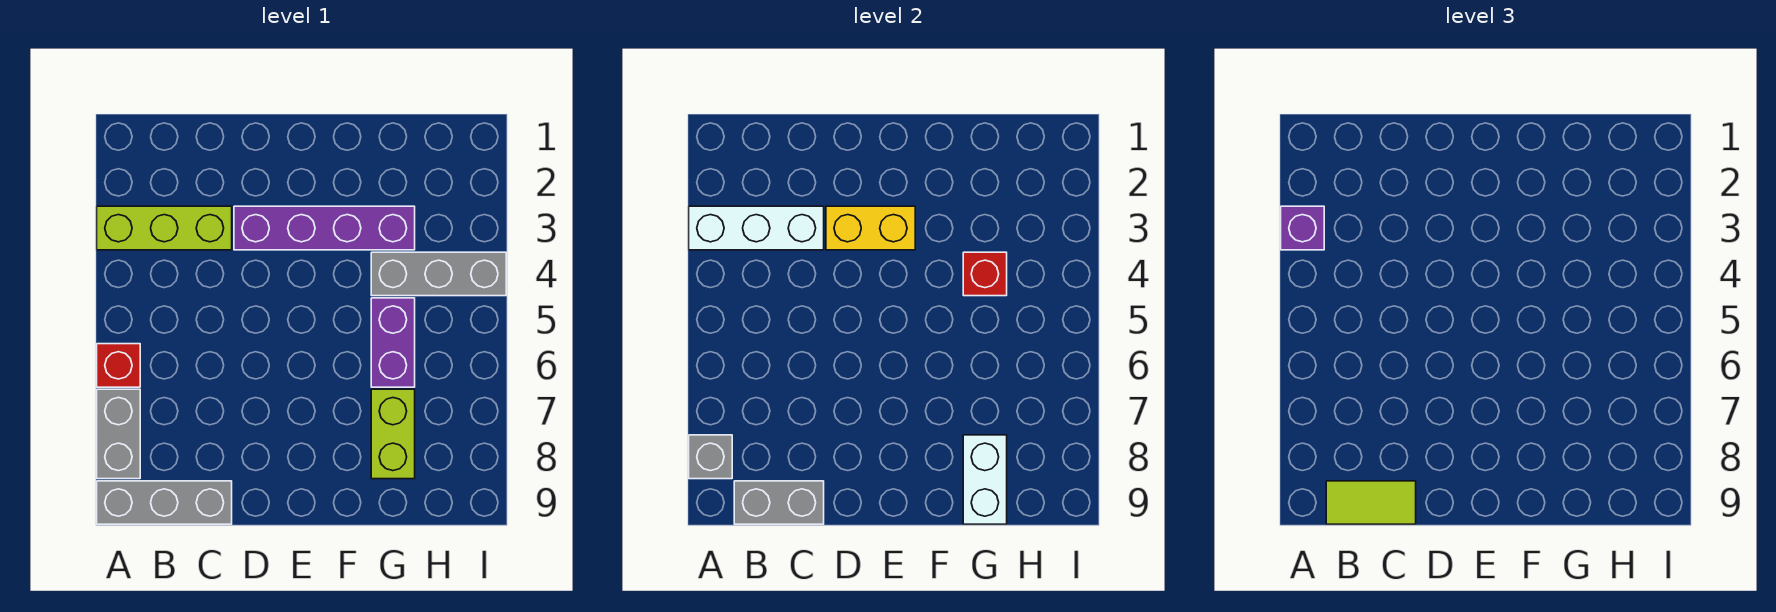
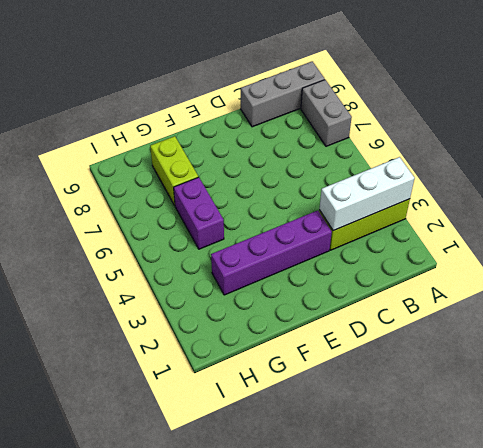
none -> red 1x1 brick [97,344,140,387]
none -> grey 1x3 brick [371,252,506,296]
none -> grey 1x1 brick [689,435,732,479]

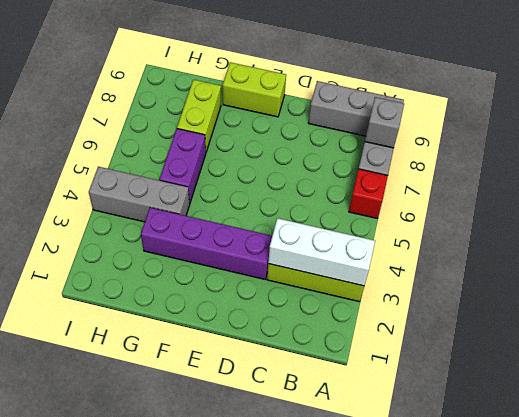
lime 1x2 brick [223,62,286,117] -> none
none -> grey 1x2 brick [734,481,824,524]
none -> yellow 1x2 brick [826,206,915,250]
none -> red 1x1 brick [963,252,1007,296]

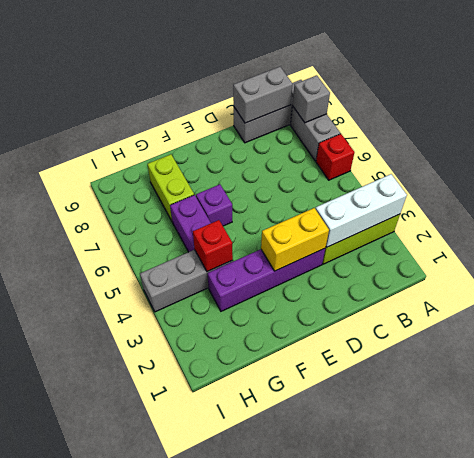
purple 1x1 brick [196,184,232,226] -> purple 1x1 brick moved to [1281,206,1324,250]
none -> white 1x2 brick [963,435,1007,524]
none -> lime 1x2 tile [1326,481,1416,524]

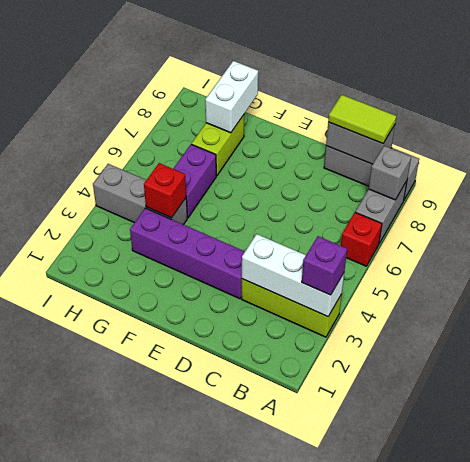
none -> yellow 1x2 brick [826,206,915,250]

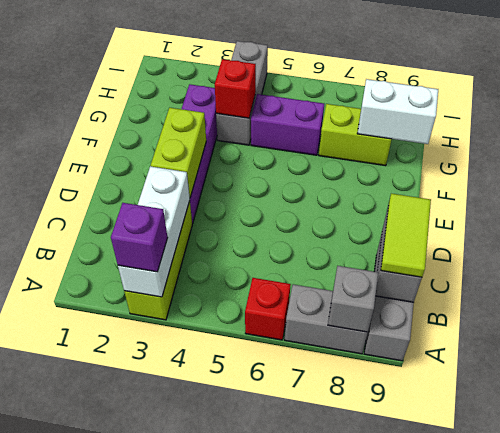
lime 1x2 brick [151,108,206,197] -> yellow 1x2 brick [826,206,915,250]

